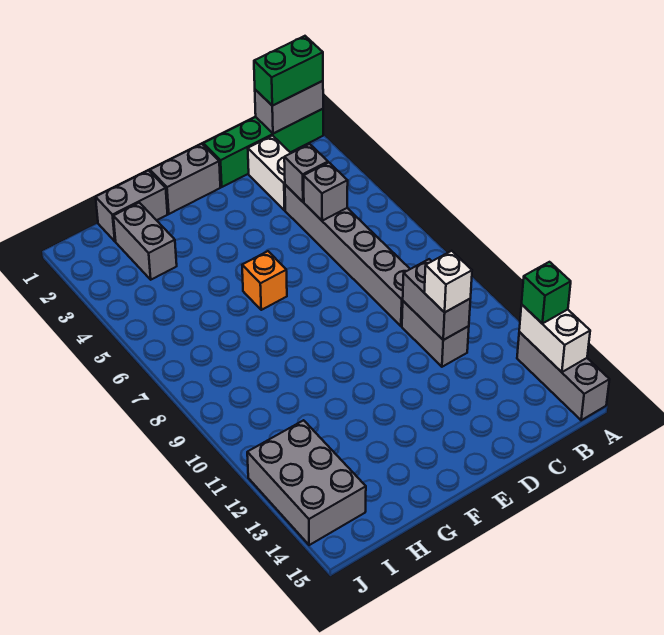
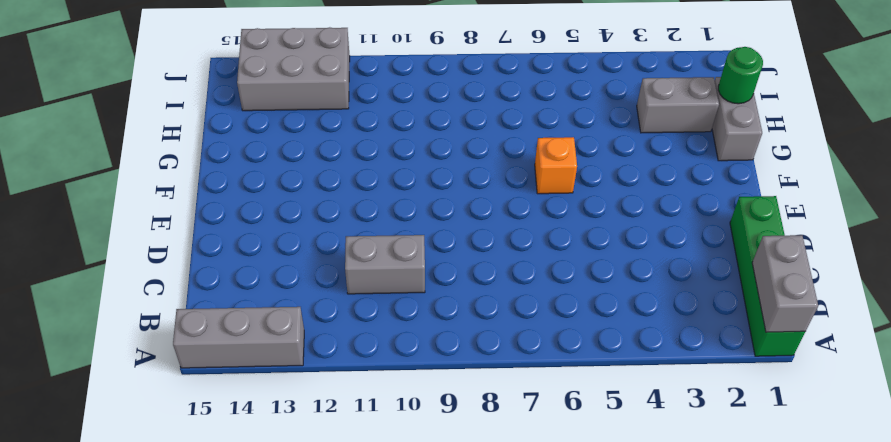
green 1x1 round brick [718,47,763,104] -> none
none -> white 1x2 brick [248,136,291,210]
none -> grey 1x6 brick [285,185,410,326]
none -> grey 1x2 brick [150,144,220,214]

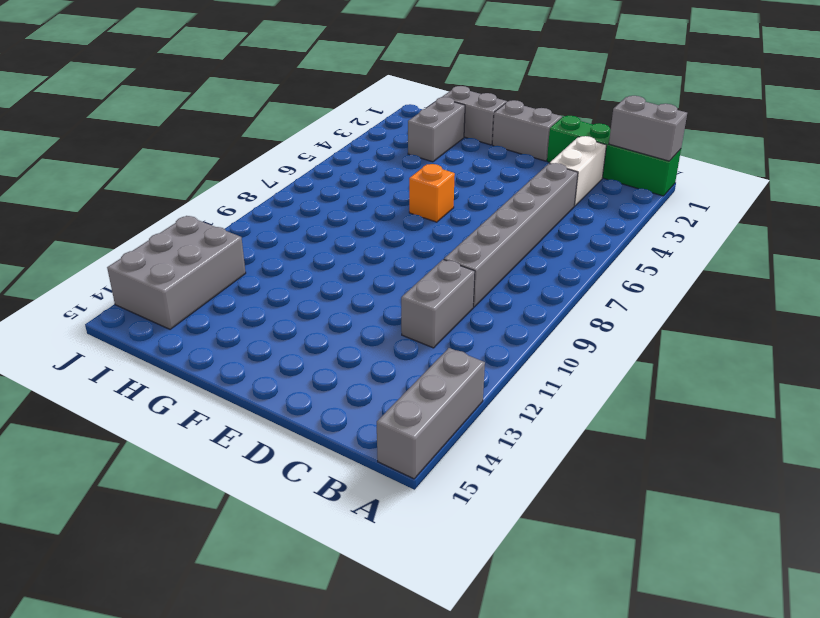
none -> white 1x2 brick [519,305,590,372]
none -> grey 1x1 brick [284,144,328,202]
none -> grey 1x1 brick [304,163,348,221]

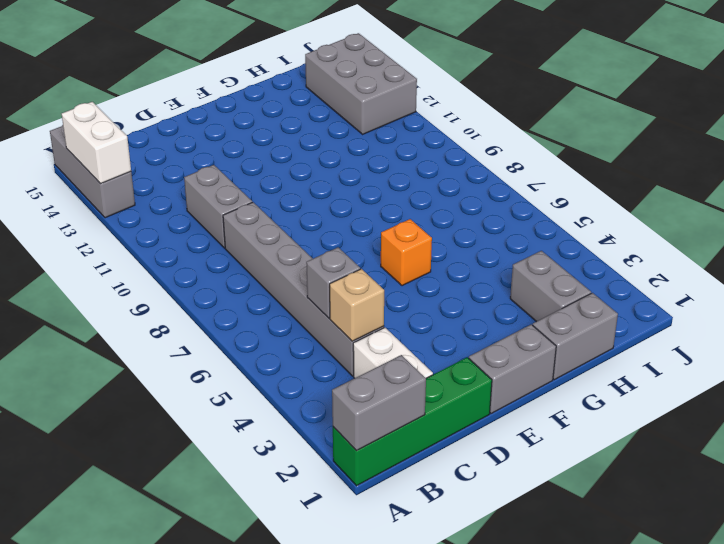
tan 1x1 brick [330,269,384,341] -> grey 1x1 brick [284,144,328,202]
none -> grey 1x2 brick [403,259,471,340]
none -> green 1x2 brick [254,36,323,106]
none -> green 1x1 brick [522,262,571,324]

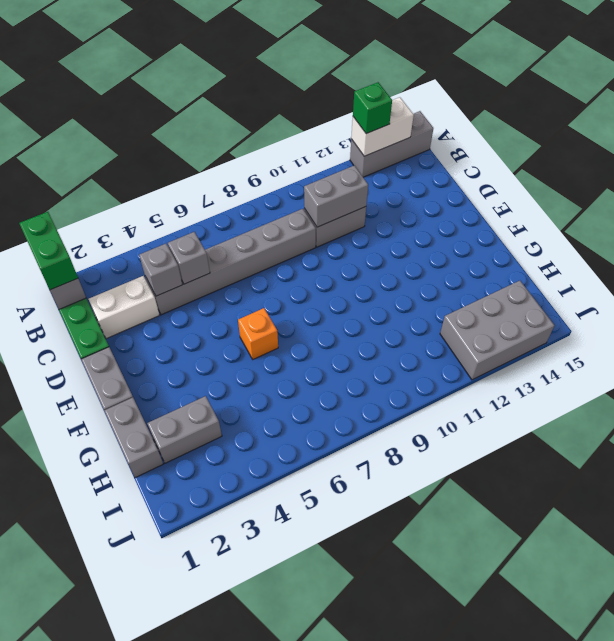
none -> white 1x1 brick [424,251,472,312]

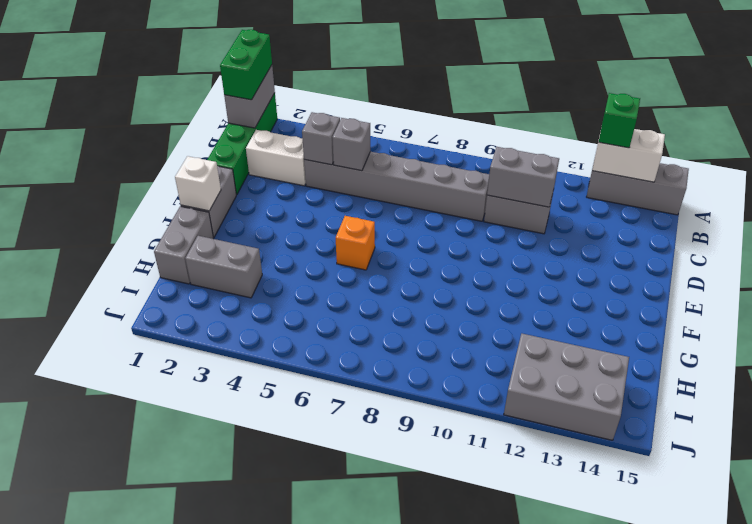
white 1x1 brick [175,156,221,211] -> white 1x1 brick moved to [424,251,472,312]

